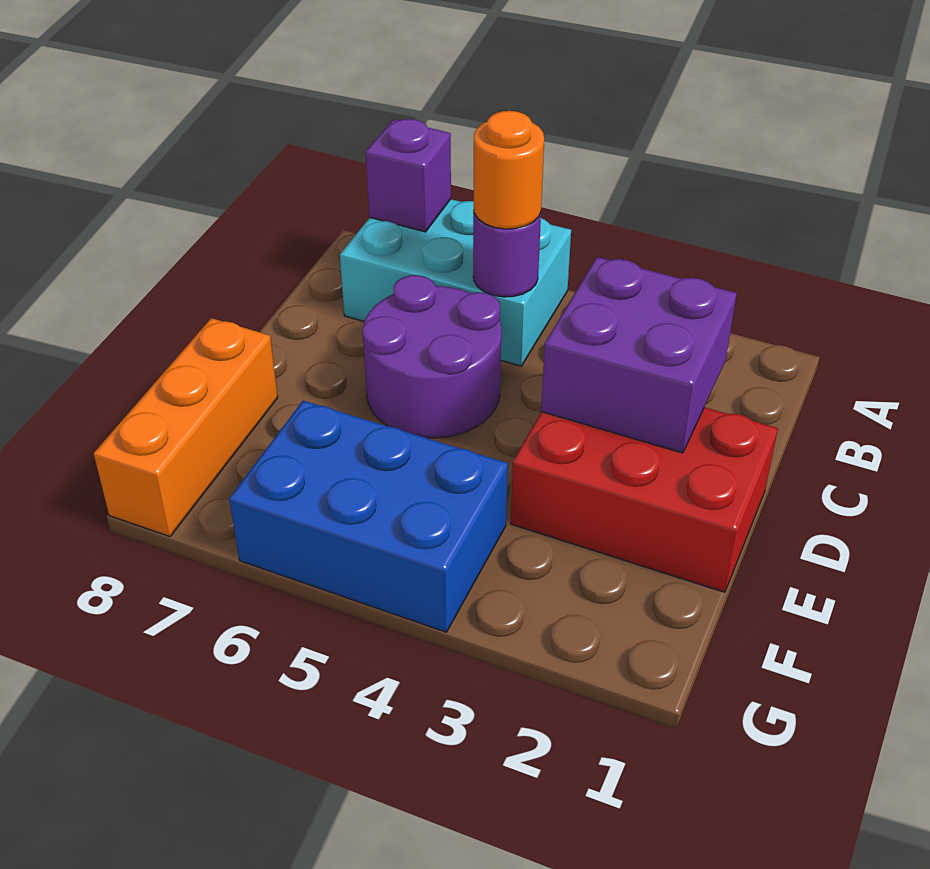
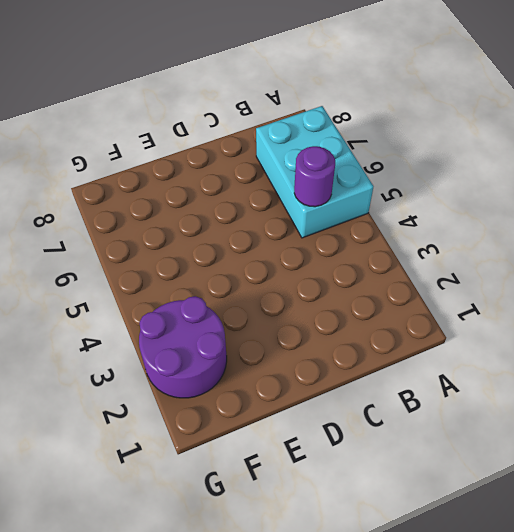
purple 2x2 round brick [139,296,227,398] -> purple 2x2 round brick moved to [362,275,501,438]
none -> red 2x3 brick [511,407,778,592]
none -> orange 1x3 brick [94,318,278,537]

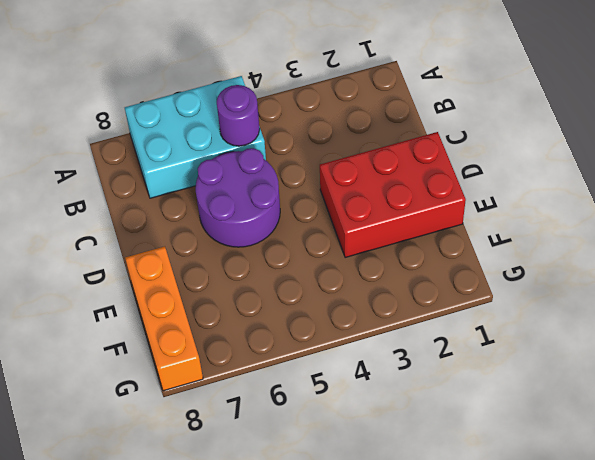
none -> blue 2x3 brick [229,401,508,632]
none -> purple 1x1 brick [366,119,451,232]

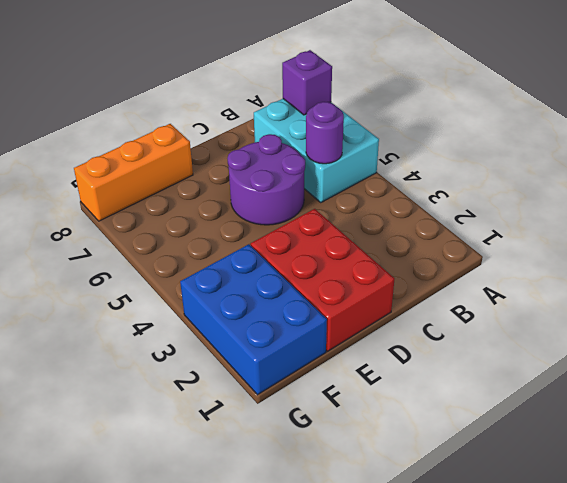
blue 2x3 brick [180,244,327,395] -> blue 2x3 brick moved to [229,401,508,632]
none -> purple 2x2 brick [541,257,737,453]
none -> orange 1x1 round brick [474,111,544,229]

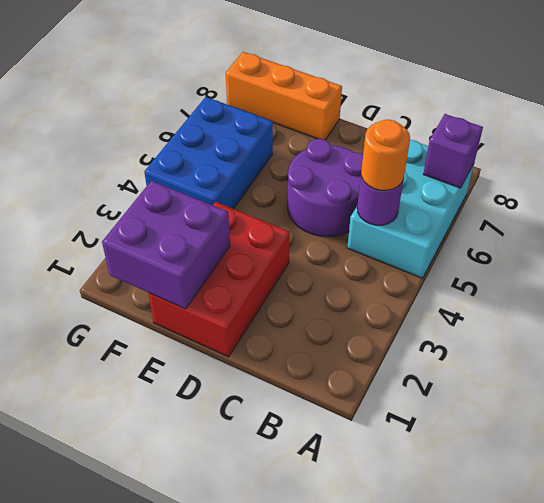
purple 2x2 brick [102,181,230,309] -> purple 2x2 brick moved to [541,257,737,453]

